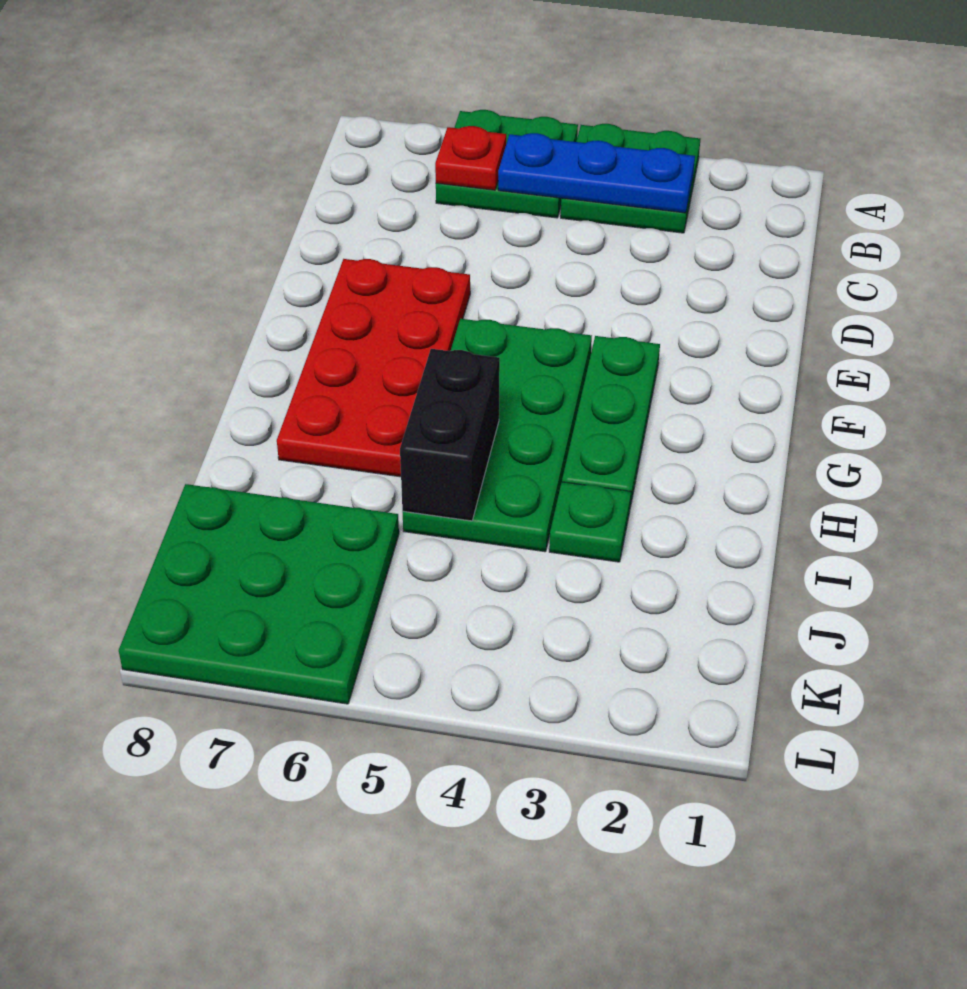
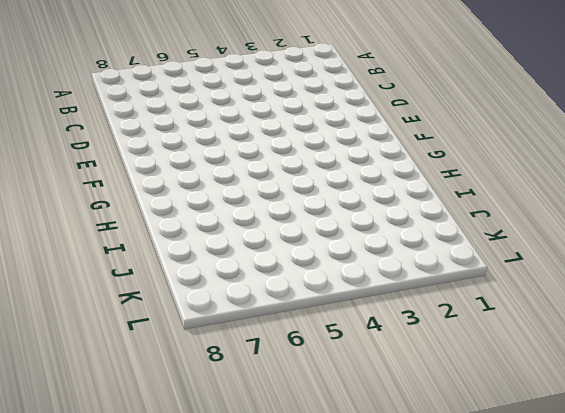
none -> green 2x2 plate [561,124,700,233]
none -> green 2x2 plate [436,110,578,218]

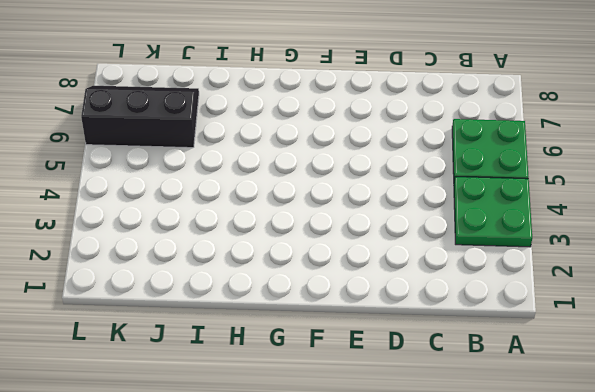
black 2x3 slope [81,86,199,148] -> green 3x3 plate [119,484,399,704]
none -> red 2x4 plate [277,259,470,477]
none -> green 1x3 plate [562,336,660,507]

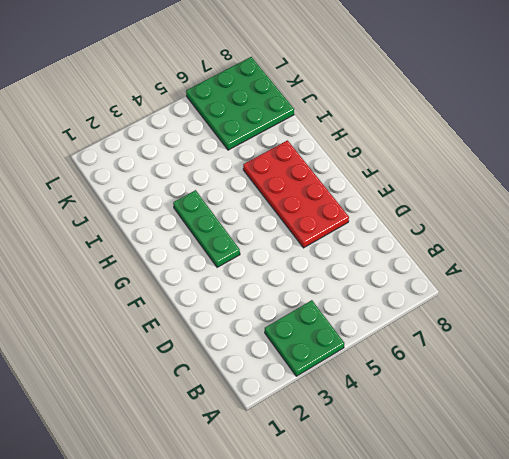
none -> green 2x2 plate [436,110,578,218]
none -> green 2x4 plate [403,319,592,552]

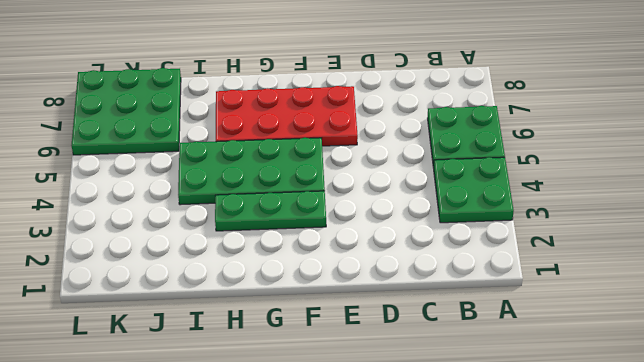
none -> green 1x1 plate [549,482,631,562]
none -> blue 1x3 plate [498,133,695,213]

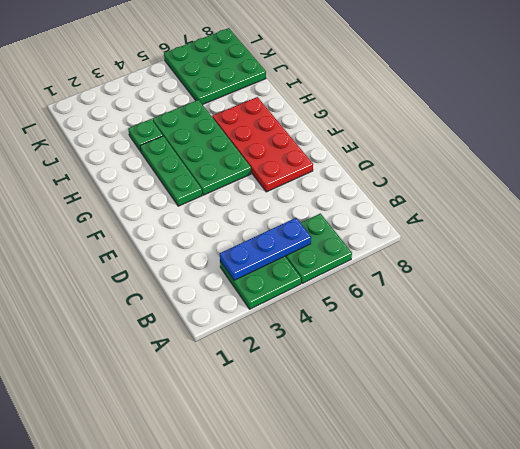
none -> red 1x1 plate [435,126,506,190]
none -> black 1x2 brick [400,349,500,521]

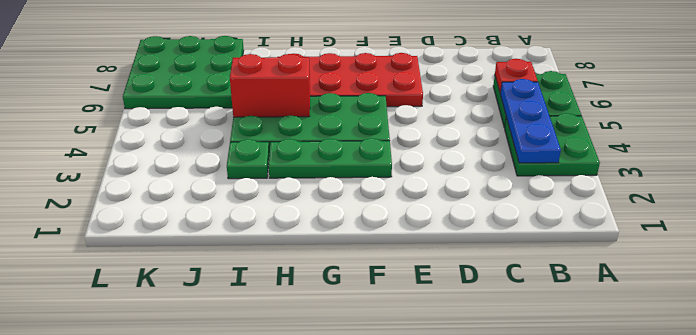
red 1x2 brick [230,54,310,117] -> black 1x2 brick [400,349,500,521]

